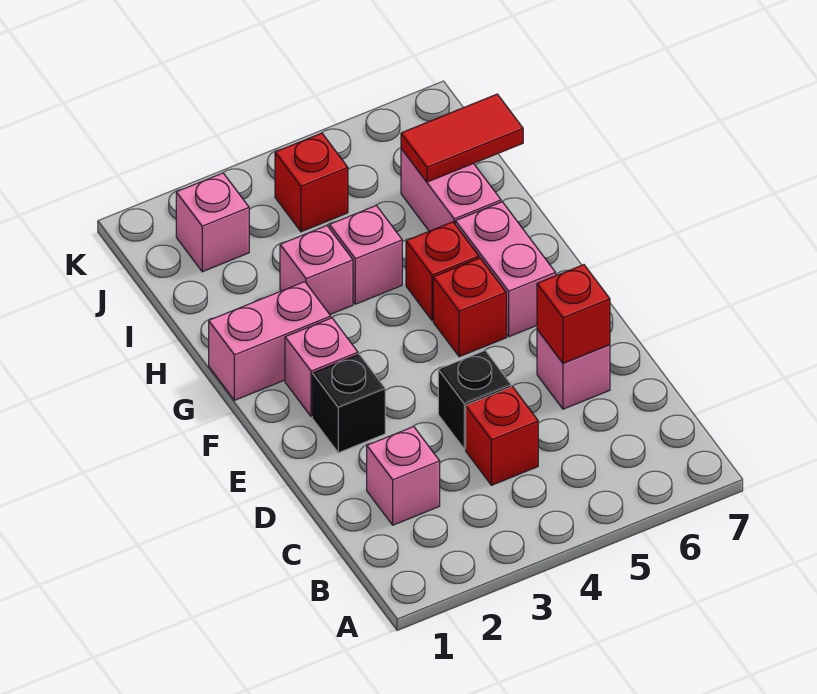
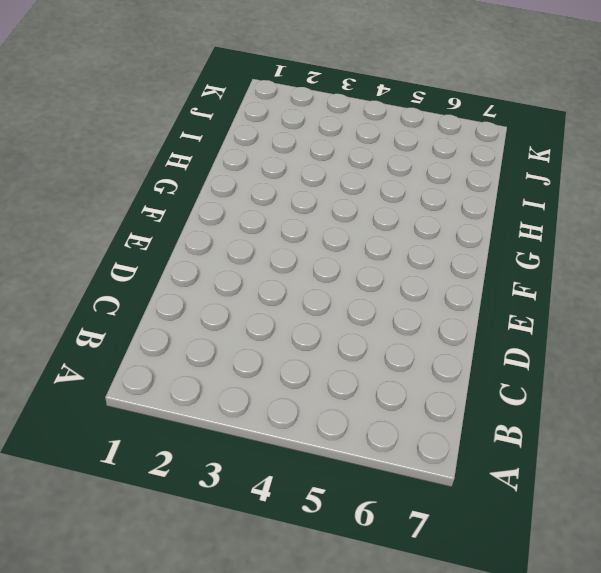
none -> pink 1x1 brick [367,427,440,525]
none -> red 1x1 brick [466,387,538,485]
none -> black 1x1 brick [438,350,511,449]

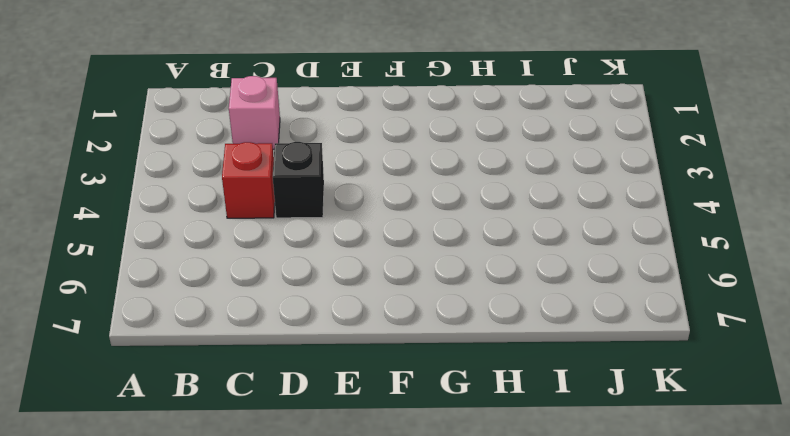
none -> pink 1x1 brick [537,330,610,409]
none -> black 1x1 brick [312,354,385,453]
none -> pink 1x1 brick [285,318,358,417]

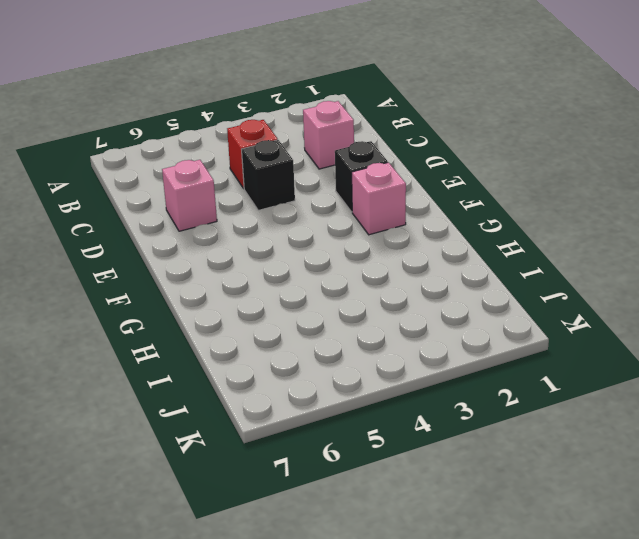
none -> red 1x1 brick [433,258,506,357]
none -> pink 1x2 brick [455,202,556,337]
none -> pink 1x2 brick [209,282,331,400]

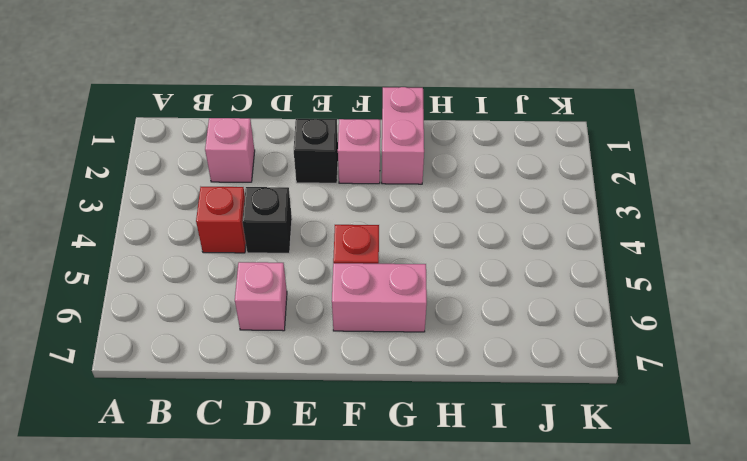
none -> red 1x1 brick [406,222,479,320]
none -> pink 1x1 brick [280,225,353,314]
none -> pink 1x1 brick [329,206,402,304]

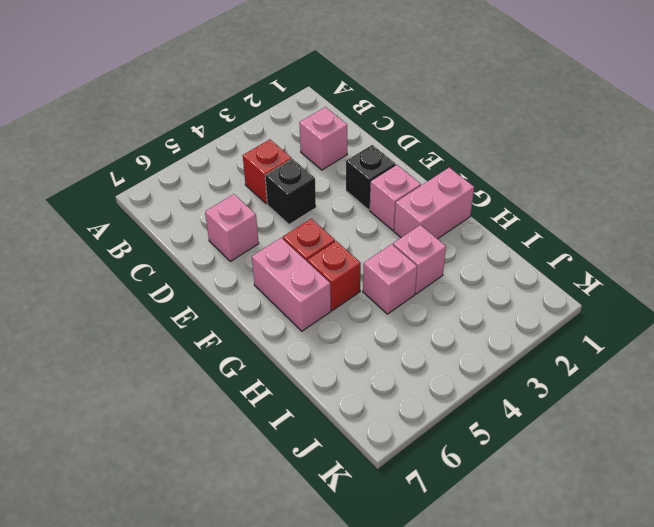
none -> pink 1x2 brick [401,149,501,231]
none -> pink 1x1 brick [176,173,249,272]
none -> red 1x1 brick [275,133,348,232]

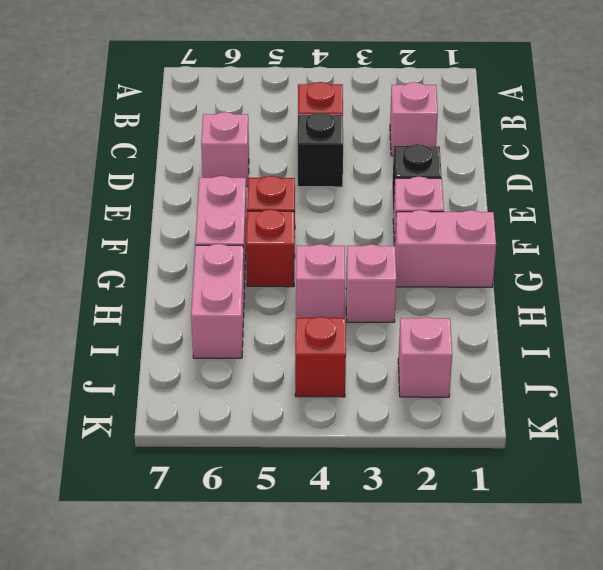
none -> red 1x1 brick [537,265,610,363]
none -> red 1x2 tile [401,94,523,182]

